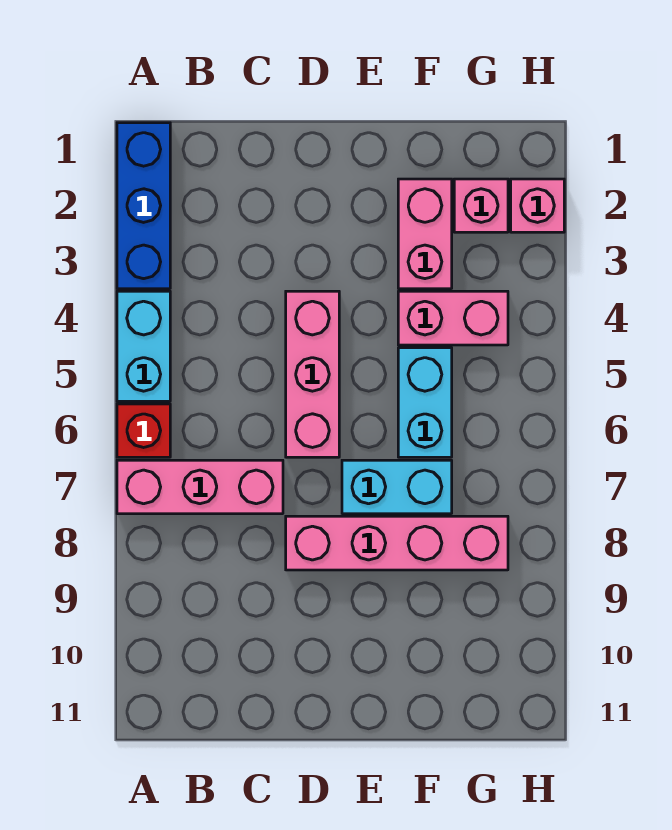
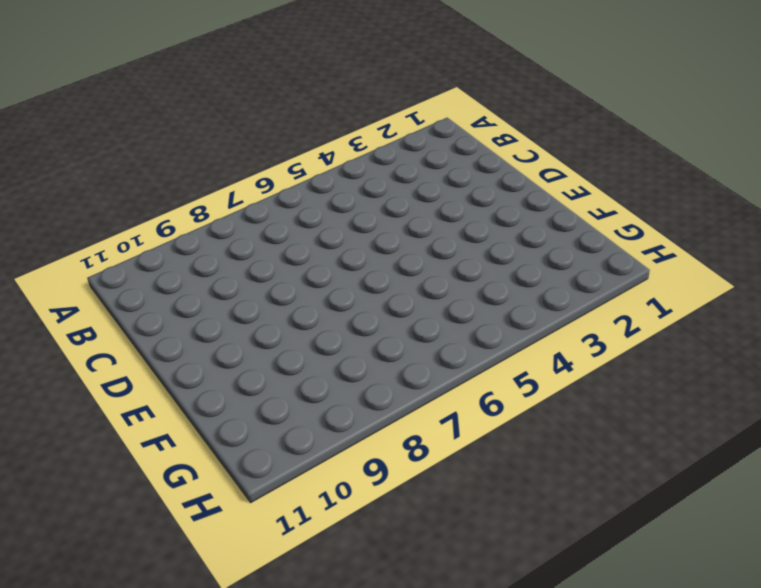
none -> blue 1x3 brick [117,123,170,289]
none -> cyan 1x2 brick [117,291,170,401]
none -> red 1x1 brick [117,404,170,457]

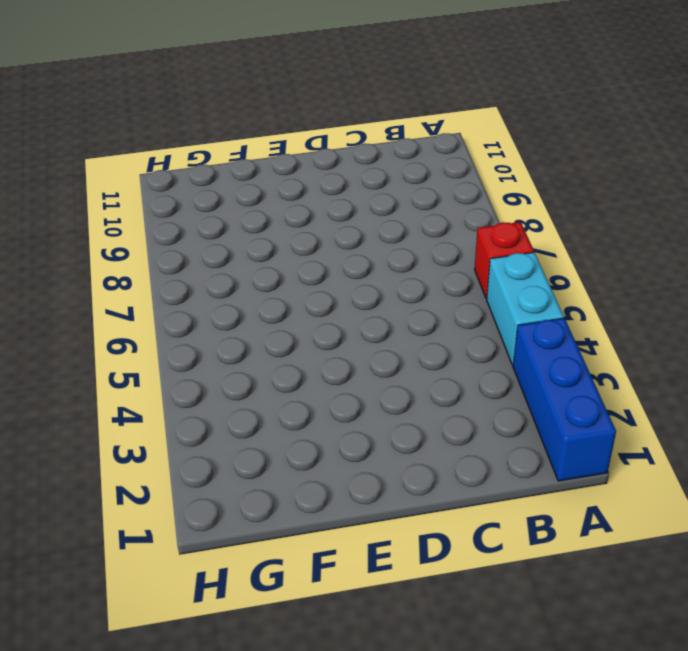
none -> pink 1x3 brick [117,460,283,514]
none -> pink 1x3 brick [286,291,339,457]
none -> pink 1x4 brick [286,516,508,570]

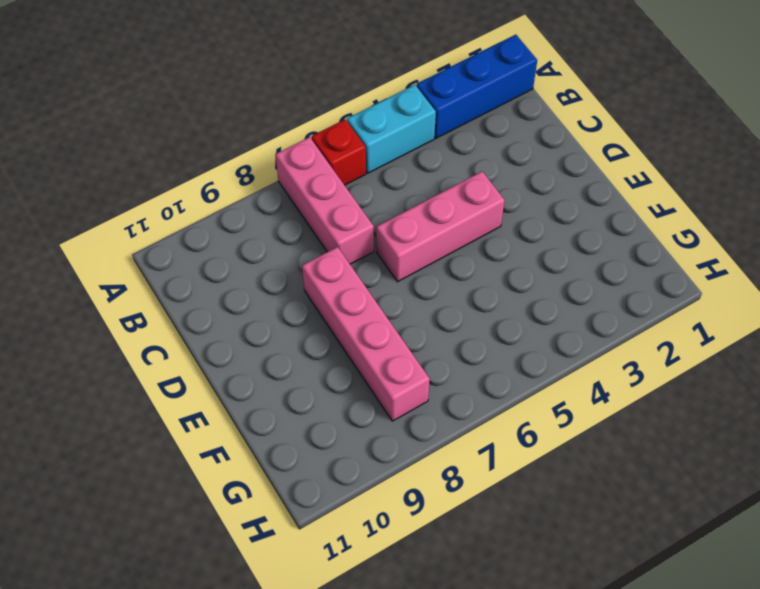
none -> cyan 1x2 brick [342,460,452,514]
none -> pink 1x2 brick [398,179,452,289]
none -> pink 1x2 brick [398,291,508,345]

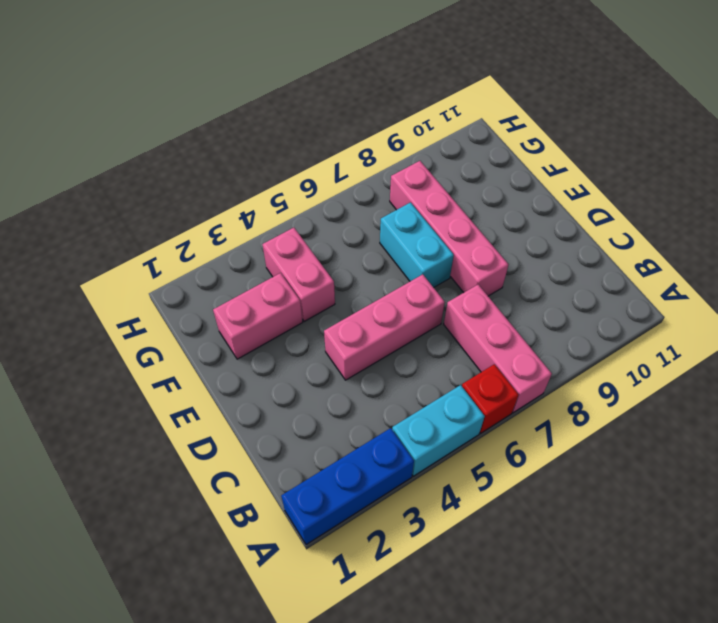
none -> cyan 1x2 brick [398,348,452,457]
none -> pink 1x1 brick [454,179,508,232]
none -> pink 1x1 brick [511,179,564,232]

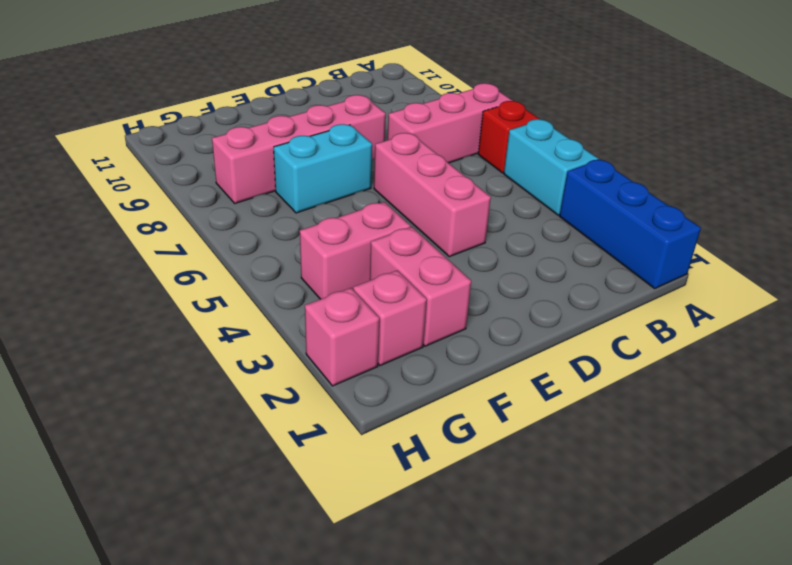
none -> cyan 1x2 brick [398,348,452,457]

